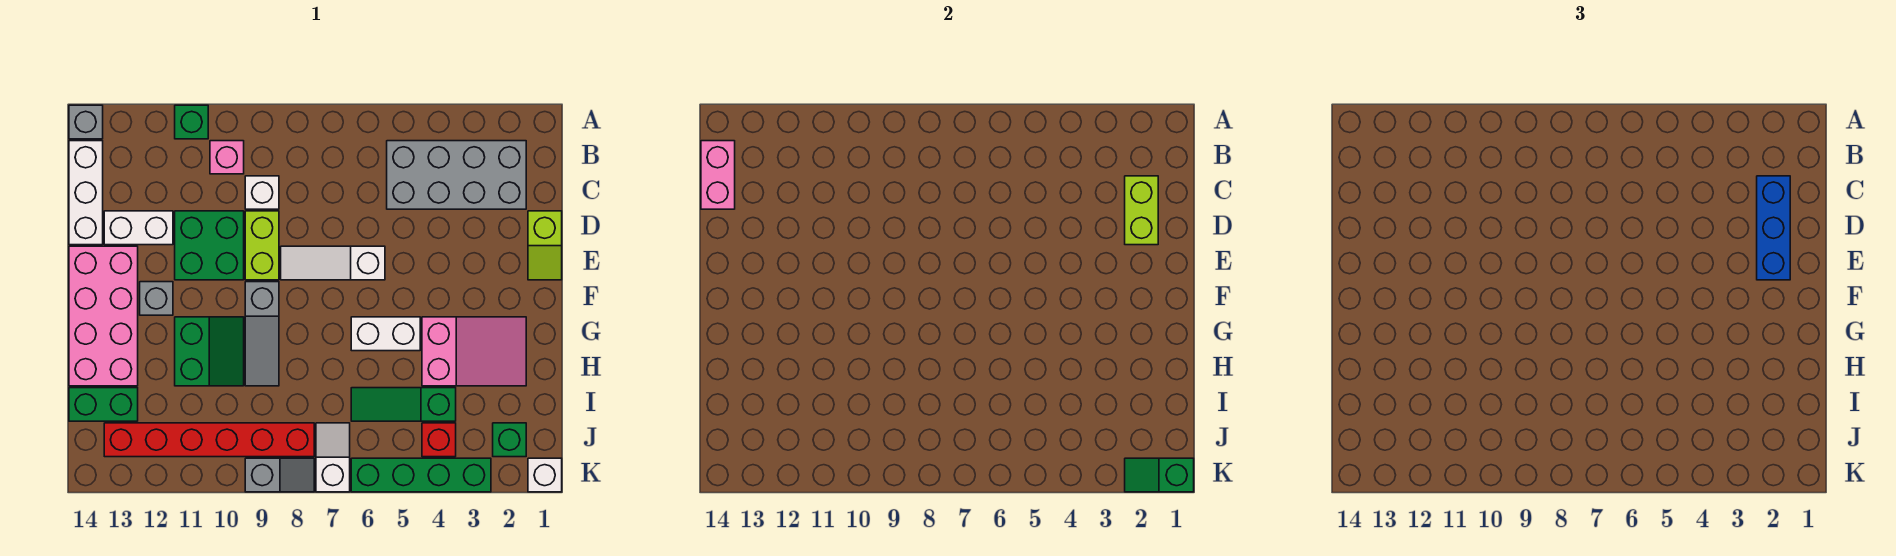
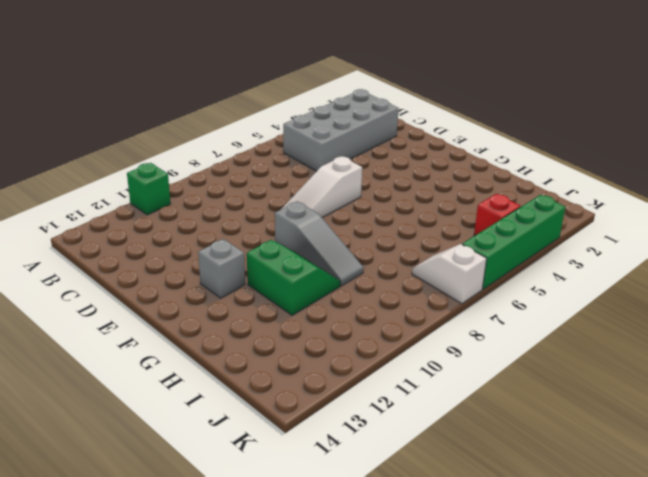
none -> grey 1x1 brick [69,105,103,139]
none -> pink 1x1 brick [210,141,244,174]
none -> white 1x3 brick [69,141,103,245]
none -> white 1x1 brick [245,176,279,209]

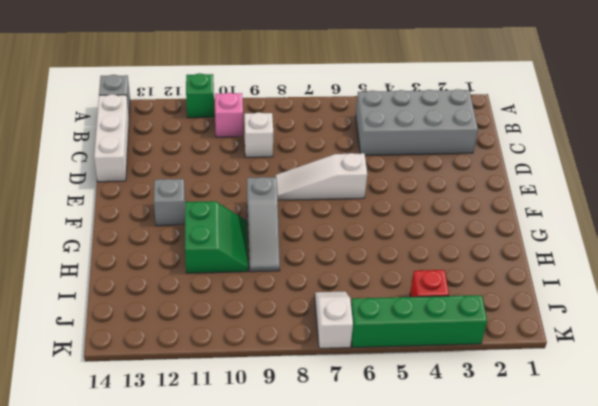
none -> lime 1x2 slope [528,211,562,280]
none -> lime 1x2 brick [245,211,279,280]
none -> green 2x2 brick [175,211,244,280]
none -> white 1x2 brick [104,211,173,245]

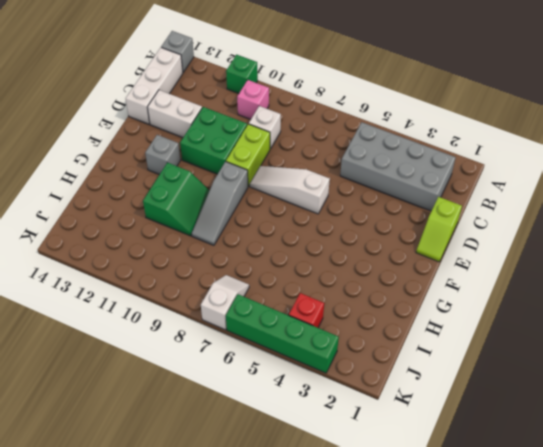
none -> pink 2x4 brick [69,246,138,386]
none -> pink 2x3 slope [422,317,526,386]
none -> white 1x2 brick [351,317,420,351]
none -> green 1x3 slope [351,388,456,421]

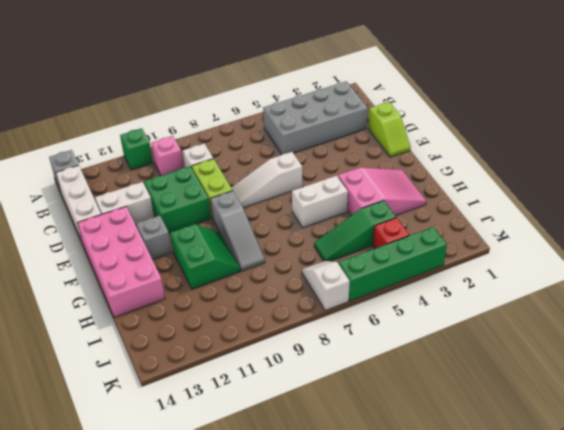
none -> green 1x2 brick [69,388,138,421]
none -> green 1x1 brick [493,423,526,457]
none -> red 1x6 brick [104,423,314,457]
none -> white 1x1 brick [528,458,562,492]

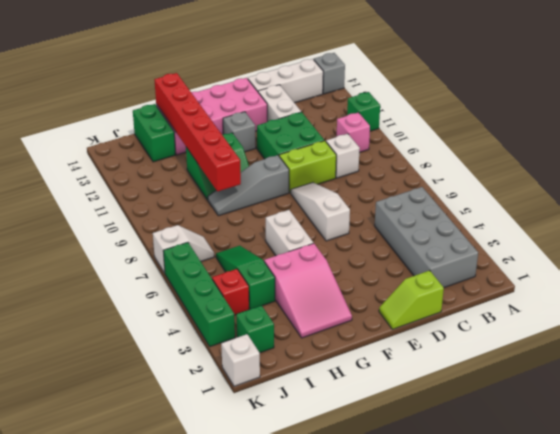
red 1x6 brick [154,73,241,191] -> red 1x6 brick moved to [104,423,314,457]
none -> grey 1x2 slope [245,458,314,492]
none -> pink 1x2 brick [701,141,735,209]
none -> lime 1x2 brick [1125,176,1158,245]
none -> green 1x2 slope [1125,458,1194,492]

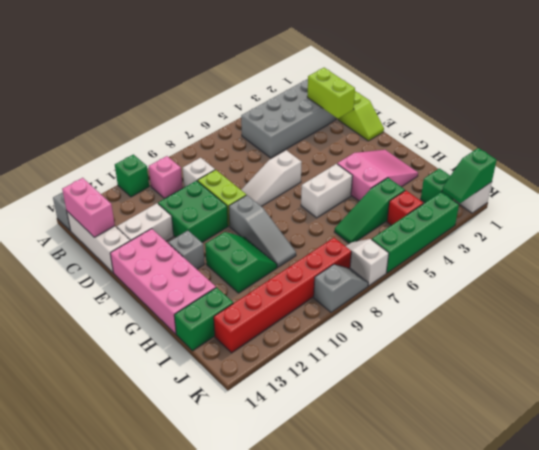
none -> blue 1x3 brick [1757,176,1790,280]

